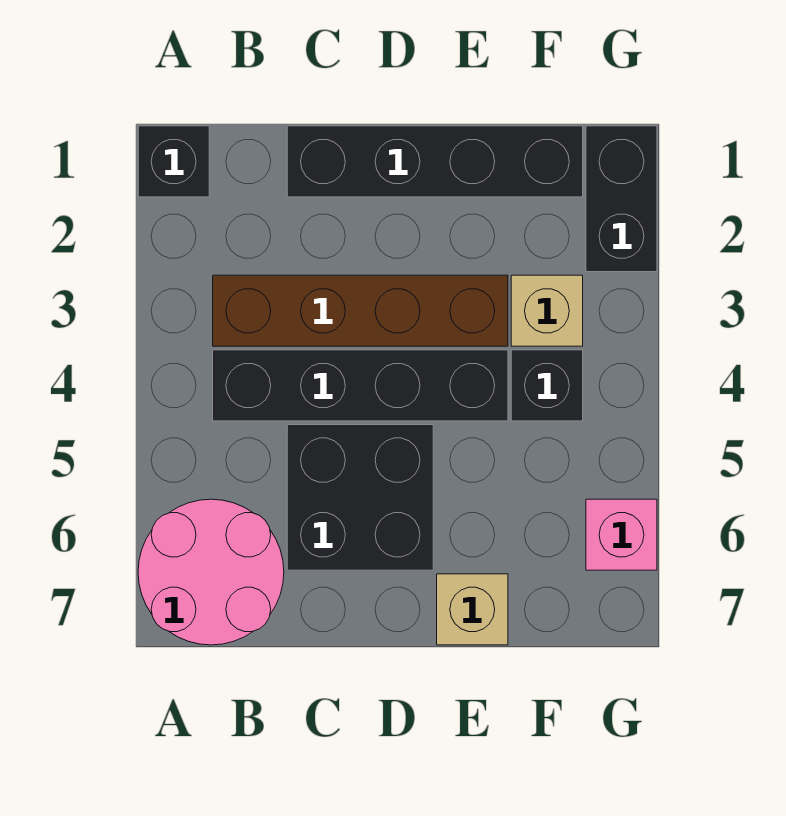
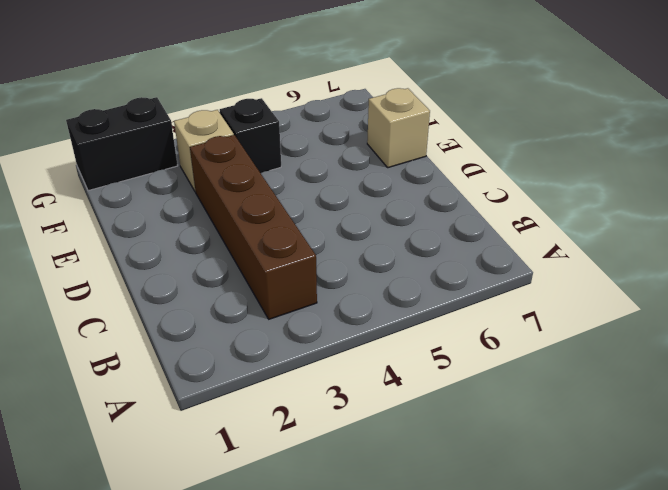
none -> black 1x1 brick [138,126,209,197]
none -> pink 2x2 round brick [138,499,284,645]

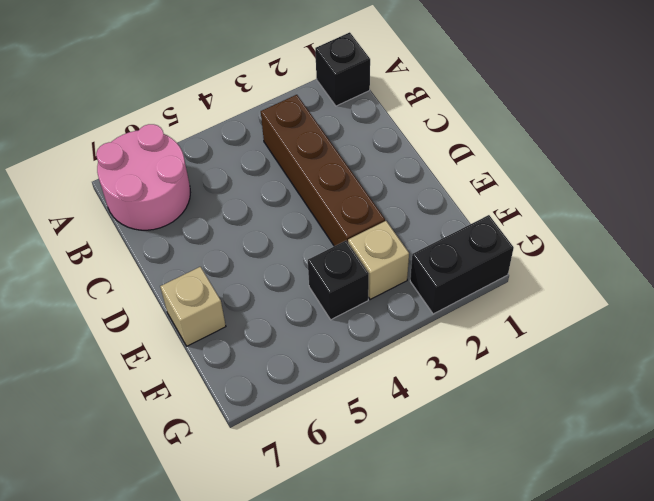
none -> black 1x4 brick [213,350,508,421]
none -> black 1x4 brick [287,126,583,197]

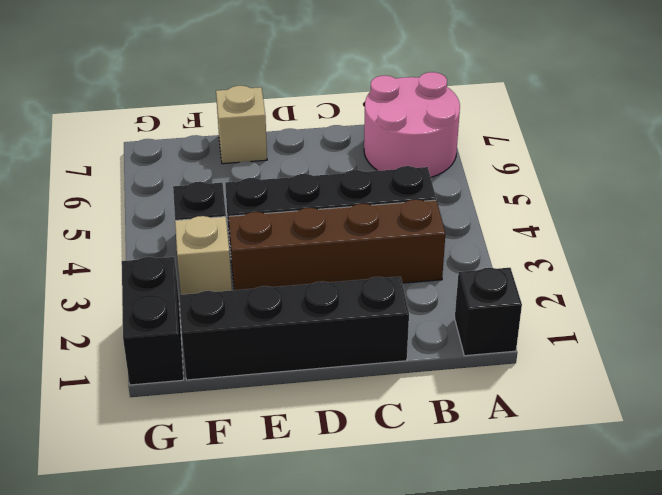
none -> black 2x2 brick [287,425,433,570]
none -> pink 1x1 brick [586,499,657,570]

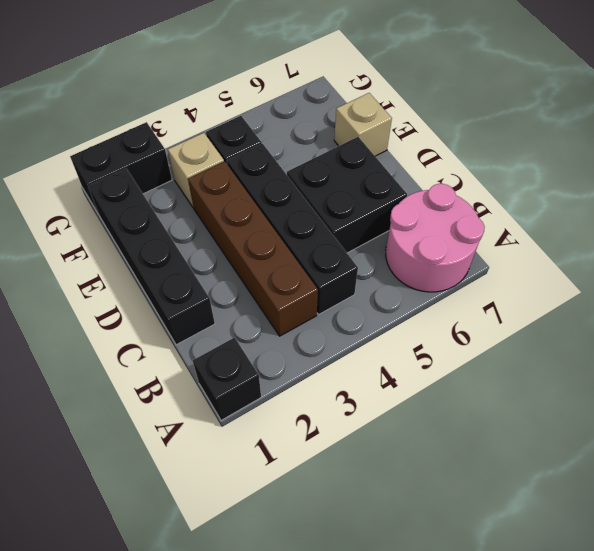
none -> pink 1x1 brick [586,499,657,570]

